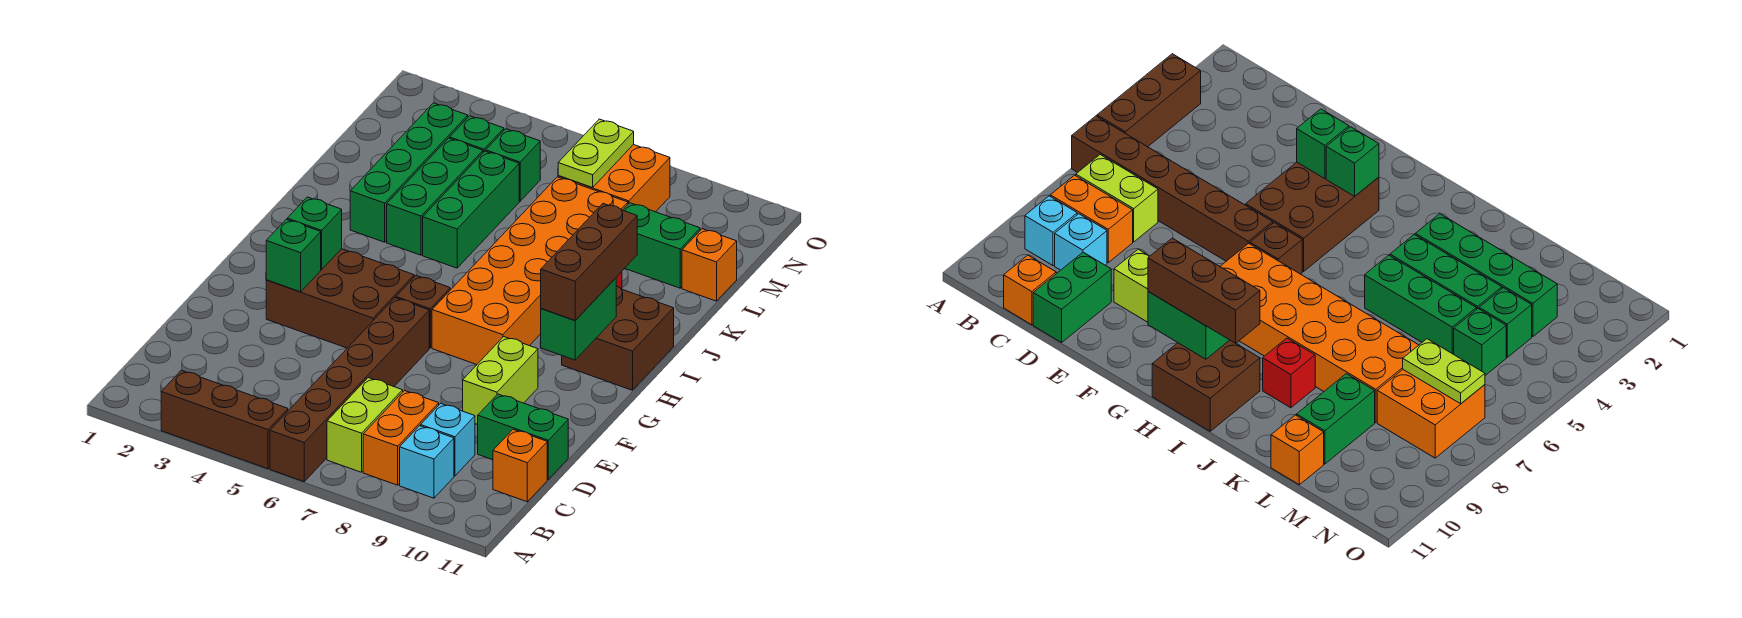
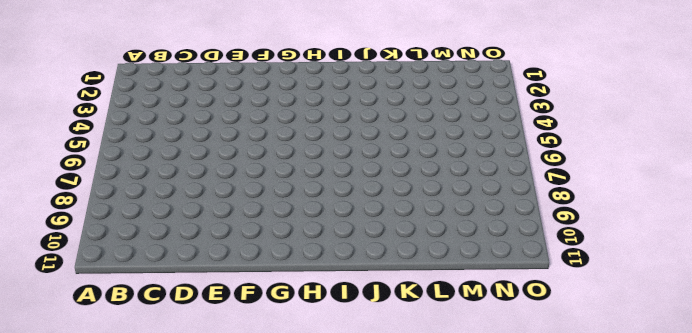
none -> brown 1x3 brick [161,370,288,469]
none -> brown 1x6 brick [270,298,429,482]
none -> lime 1x2 brick [327,378,403,472]

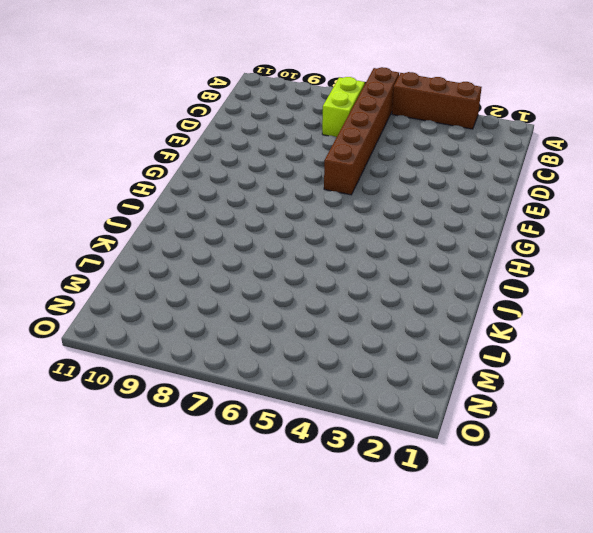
none -> orange 1x2 brick [363,391,439,485]
none -> cyan 1x1 brick [400,426,454,498]
none -> cyan 1x1 brick [421,403,475,476]

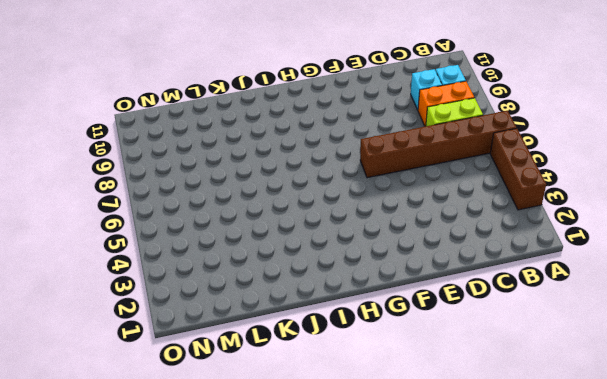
none -> orange 1x1 brick [493,429,547,502]
none -> green 1x2 brick [478,394,568,479]
none -> lime 1x2 brick [463,337,538,425]

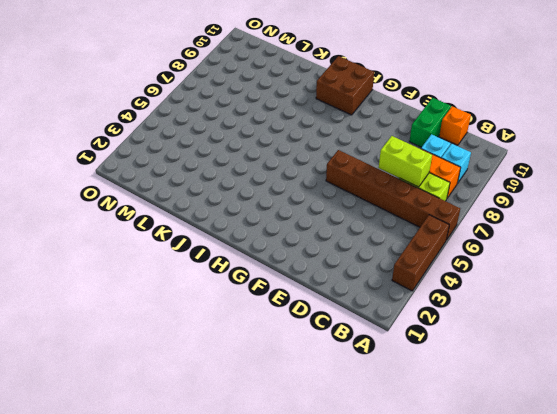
lime 1x2 brick [379,136,432,187] -> lime 1x2 brick moved to [463,337,538,425]
none -> brown 2x3 brick [266,249,414,348]
none -> brown 1x1 brick [396,276,450,348]
none -> orange 2x6 brick [432,177,628,365]

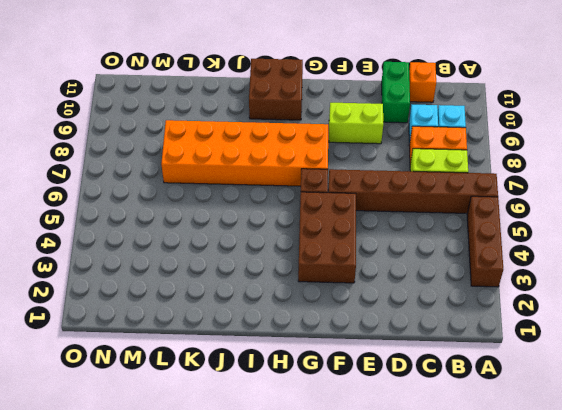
none -> green 1x4 brick [350,103,468,242]
none -> green 1x3 brick [387,138,483,255]
none -> green 1x3 brick [423,151,519,268]

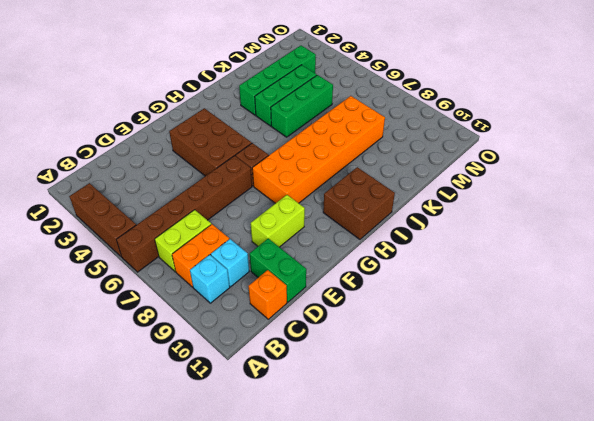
none -> red 1x1 brick [1263,338,1315,408]
none -> green 1x2 brick [623,203,700,288]
none -> orange 1x1 brick [682,229,737,301]

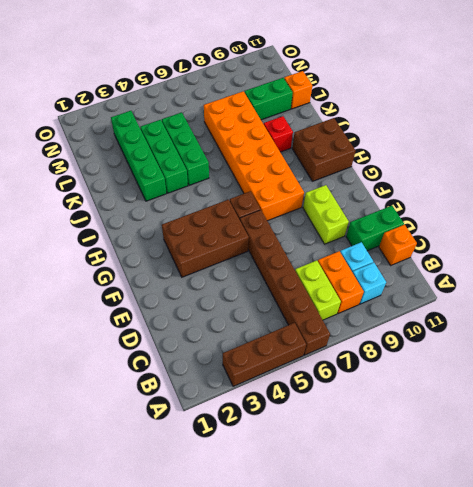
none -> green 1x1 brick [450,116,504,152]
none -> green 1x1 brick [486,129,540,201]
none -> orange 2x2 brick [558,144,670,212]

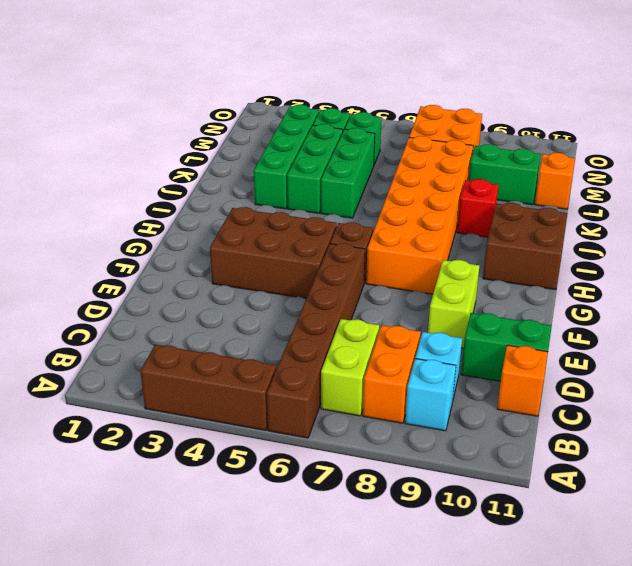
none -> green 1x1 brick [266,219,321,292]
none -> green 1x1 brick [287,197,342,270]
none -> green 1x2 brick [540,278,616,360]

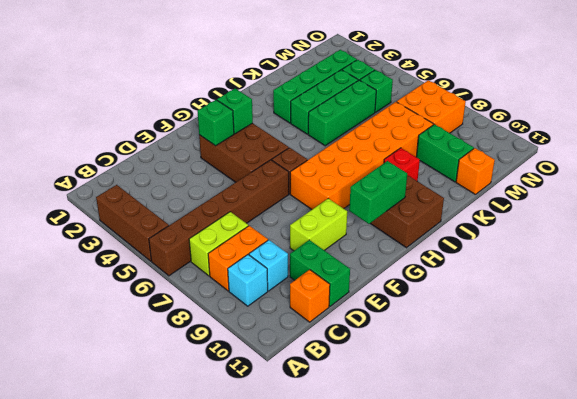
none -> lime 1x2 plate [558,119,634,187]
none -> brown 1x3 brick [541,204,637,320]

